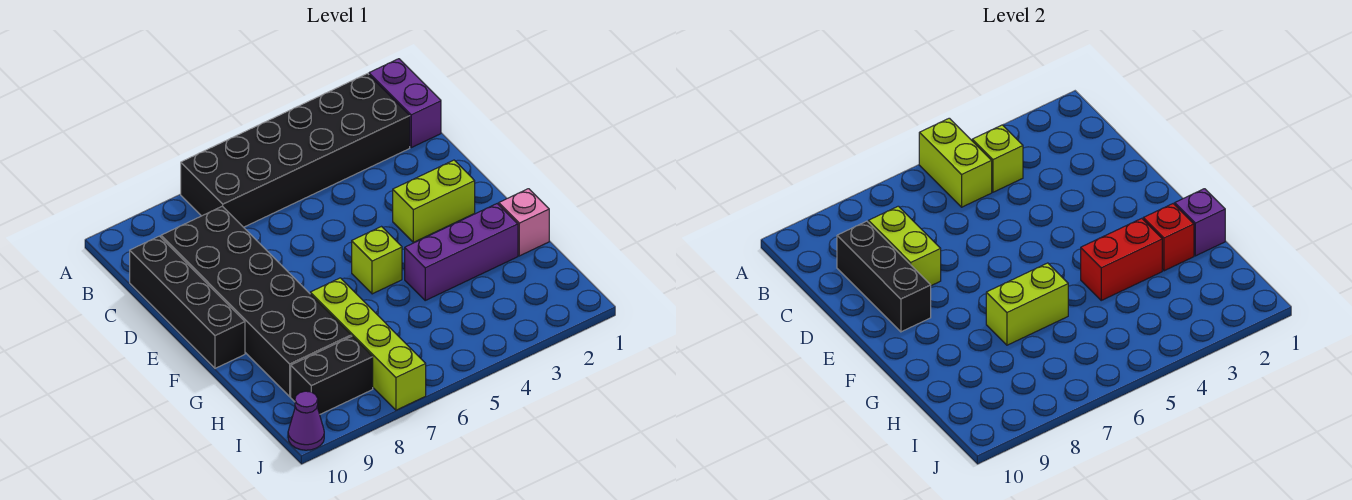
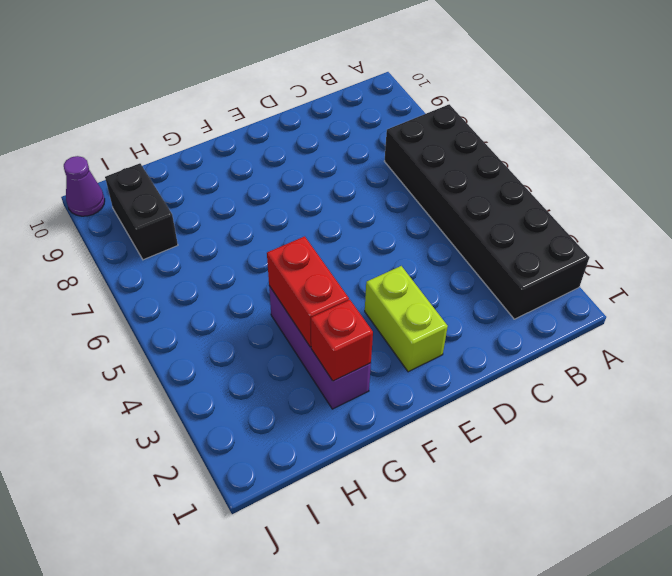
none -> purple 1x2 brick [369,59,441,148]
none -> black 2x6 brick [161,206,351,397]
none -> black 1x4 brick [130,236,245,368]

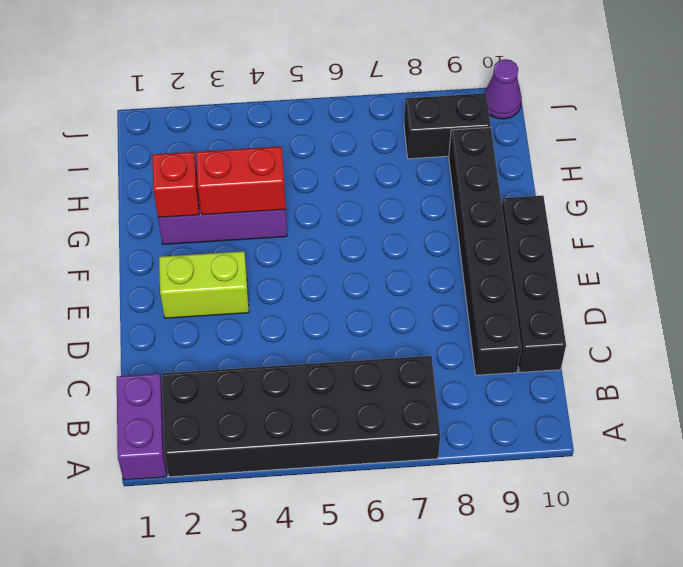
black 1x6 brick [449,127,521,375] -> black 2x6 brick [161,206,351,397]
none -> lime 1x1 brick [352,227,402,294]
none -> pink 1x1 brick [498,189,549,256]
none -> lime 1x4 brick [310,278,426,410]

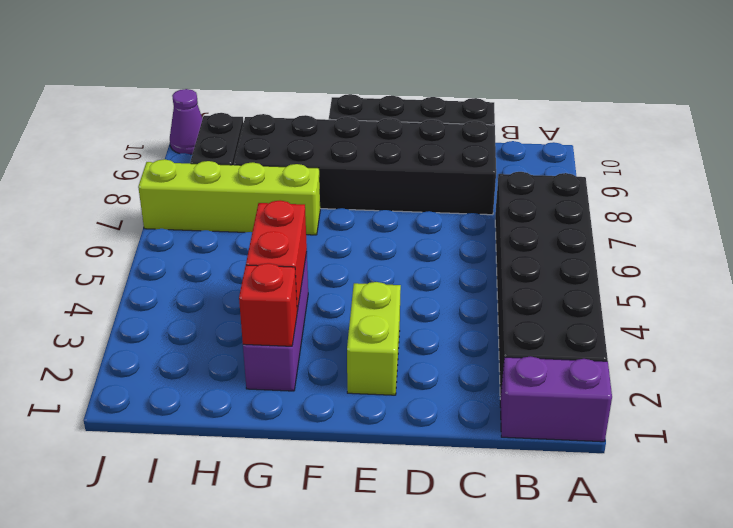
none -> lime 1x1 brick [352,227,402,294]
none -> pink 1x1 brick [498,189,549,256]
none -> lime 1x2 brick [919,118,992,207]

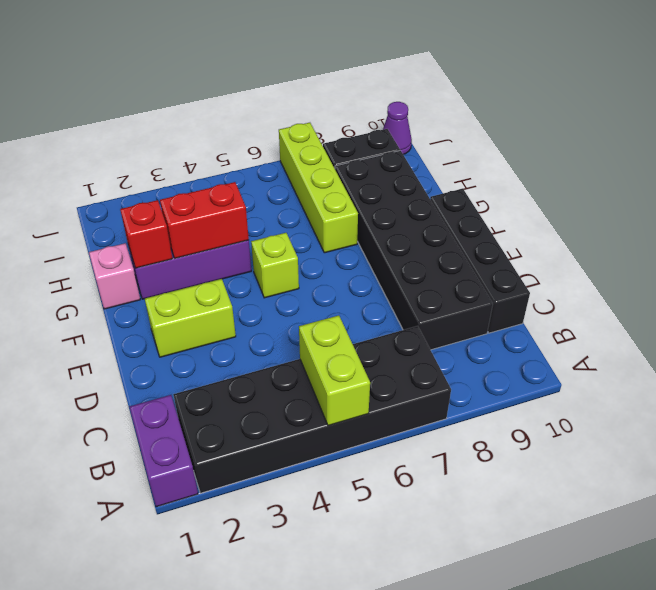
none -> lime 1x1 brick [972,125,1023,192]
none -> lime 1x2 brick [868,206,941,286]
none -> black 1x3 brick [837,221,931,332]

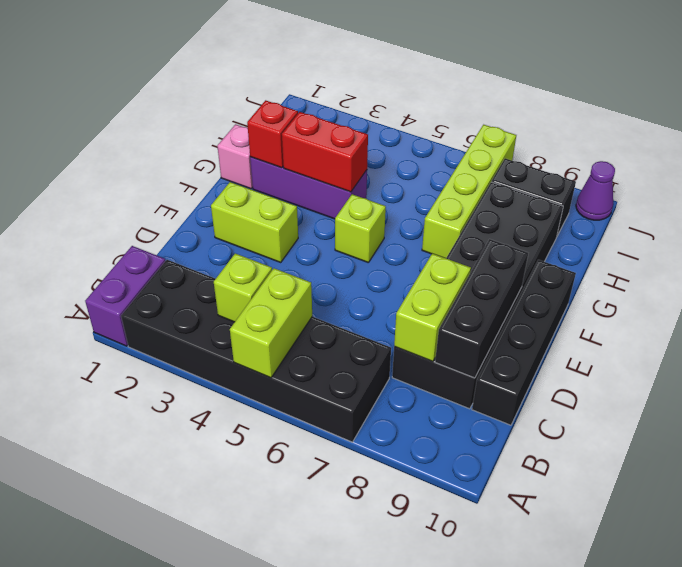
none -> purple 1x1 brick [1174,189,1225,256]
none -> lime 1x2 brick [986,263,1068,345]

